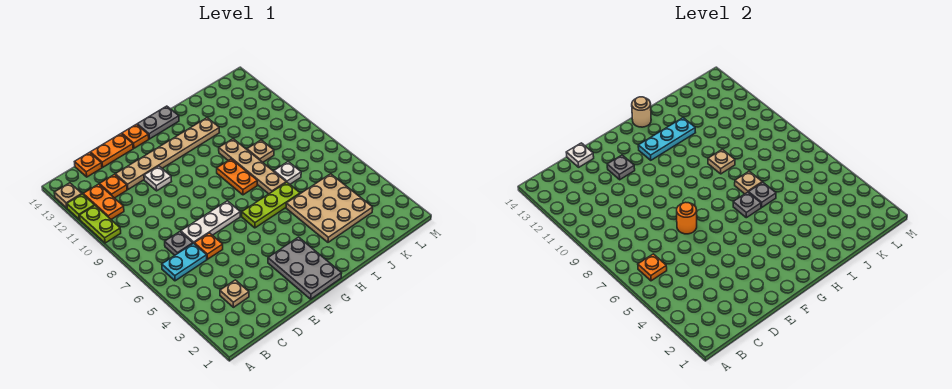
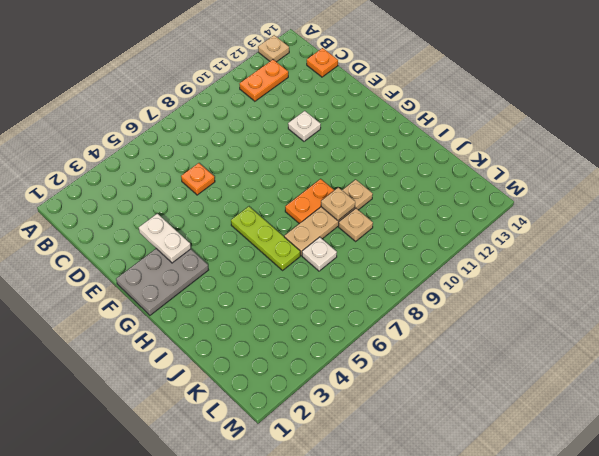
white 1x2 plate [139,214,191,263] -> none
none -> lime 1x2 plate [80,206,121,243]
none -> lime 1x1 plate [67,194,95,220]
none -> cyan 1x2 plate [162,243,207,281]
none -> tan 1x1 plate [220,280,249,307]

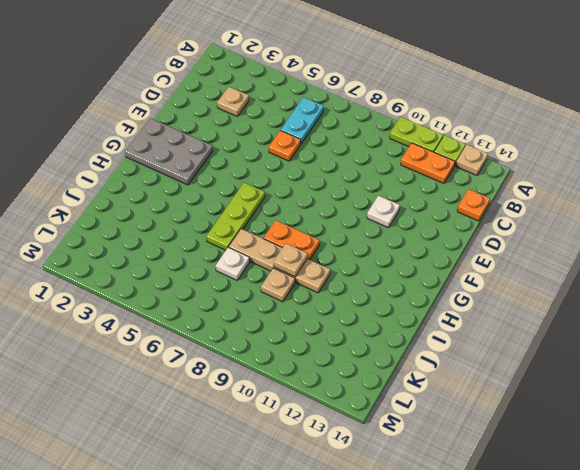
none -> grey 1x1 plate [165,232,193,255]
none -> orange 1x1 plate [99,174,127,198]
none -> white 1x3 plate [181,201,240,243]
none -> tan 1x6 plate [115,118,220,189]

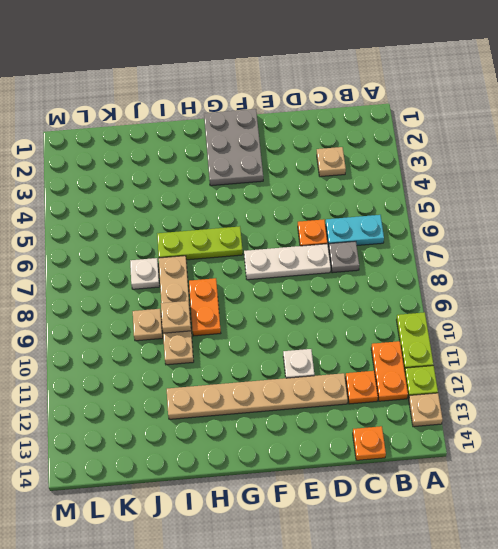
none -> orange 1x2 plate [90,134,133,167]
none -> orange 1x1 plate [122,124,149,148]
none -> grey 1x2 plate [137,106,179,139]
none -> tan 3x3 plate [286,174,373,242]

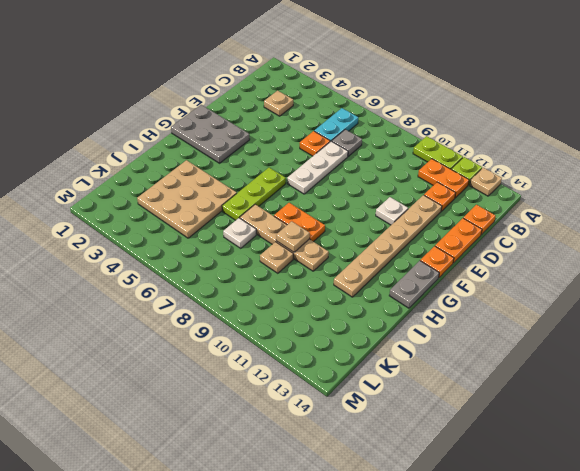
none -> orange 1x1 plate [638,254,667,281]
none -> white 1x1 plate [566,143,594,167]
none -> orange 1x1 round brick [677,202,697,234]
none -> grey 1x1 plate [607,155,635,180]

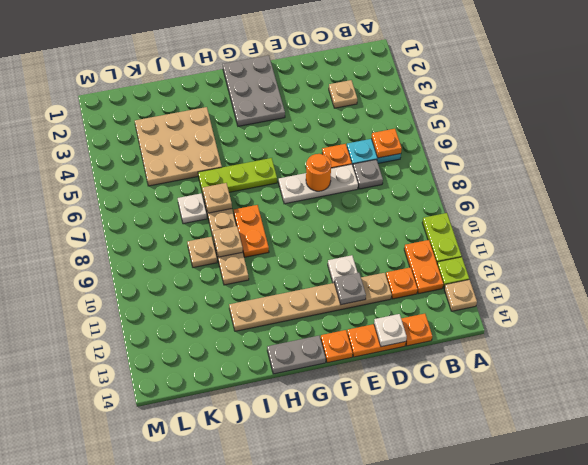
none -> cyan 1x3 plate [638,118,696,160]
none -> grey 1x1 plate [733,192,761,218]
none -> tan 1x1 round brick [632,97,651,127]
none -> grey 1x1 plate [749,182,776,207]

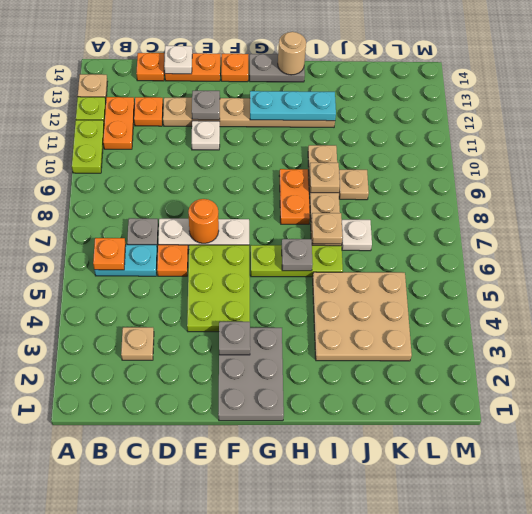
lime 2x3 plate [187,245,250,332] -> none
grey 1x1 plate [219,322,250,355] -> grey 1x1 plate moved to [749,182,776,207]

